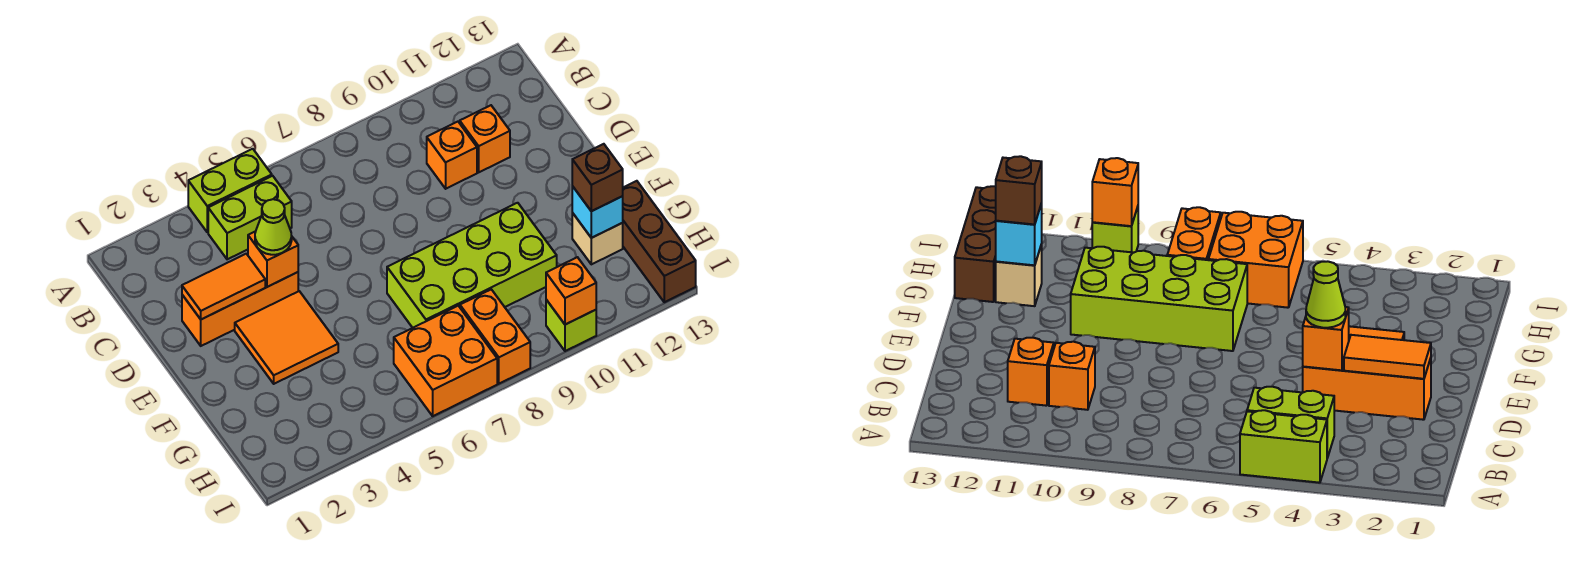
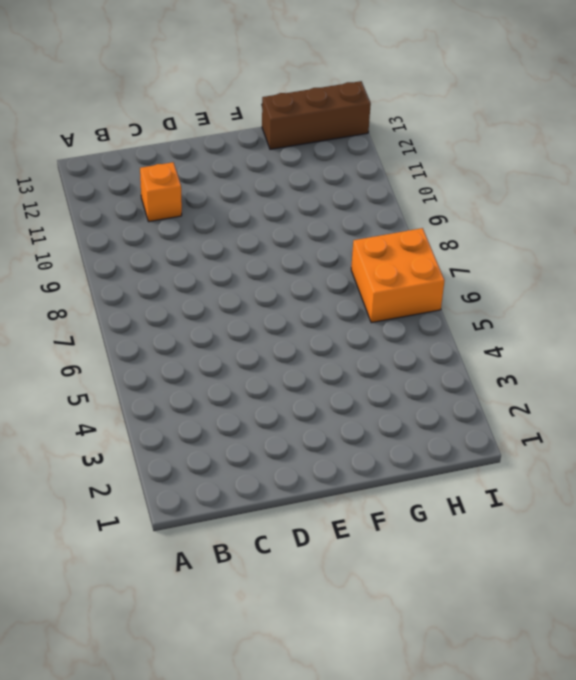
none -> lime 1x2 brick [188,149,272,232]
none -> lime 1x2 brick [208,176,292,259]
none -> orange 1x1 brick [427,122,477,189]

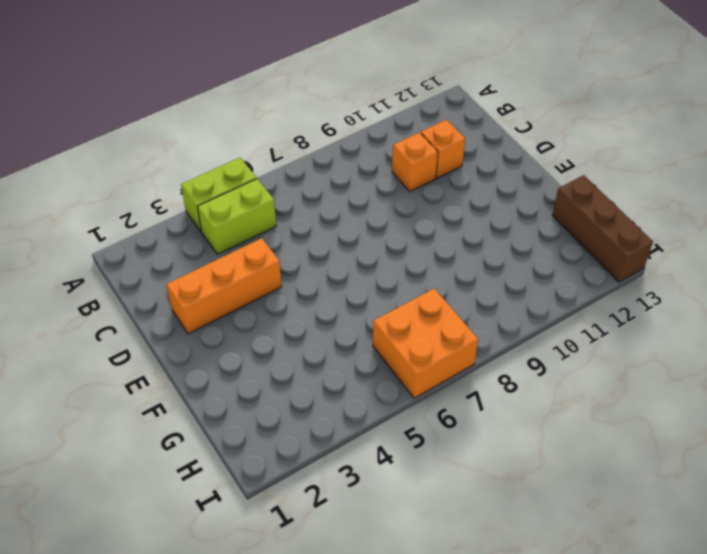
none -> orange 2x2 tile [235,291,338,384]
none -> lime 2x4 brick [387,203,557,328]
none -> tan 1x1 brick [572,213,623,264]

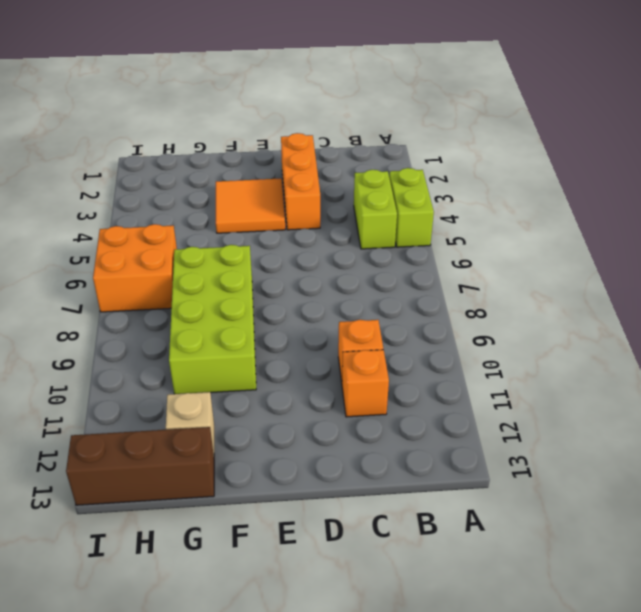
none -> orange 1x2 brick [460,289,530,384]
none -> lime 1x1 brick [546,300,596,351]
none -> orange 1x2 tile [182,254,265,319]

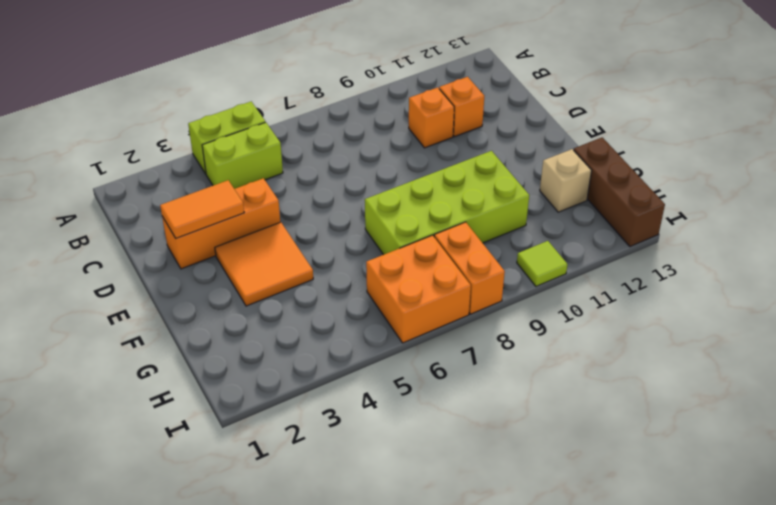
lime 1x1 tile [517,241,568,286] -> lime 1x1 brick [546,300,596,351]
none -> orange 1x1 brick [248,231,298,287]
none -> cyan 1x1 brick [572,186,623,238]
none -> orange 1x1 brick [546,257,596,325]

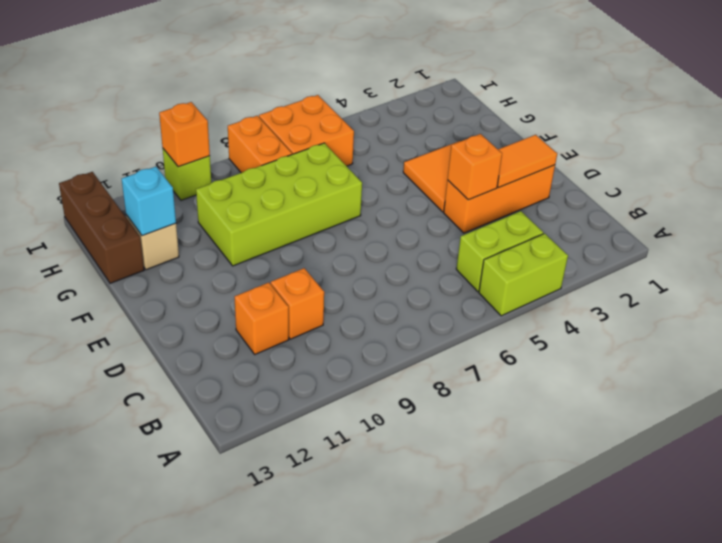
none -> lime 1x1 cone [255,199,292,255]
none -> brown 1x1 brick [572,144,623,211]

